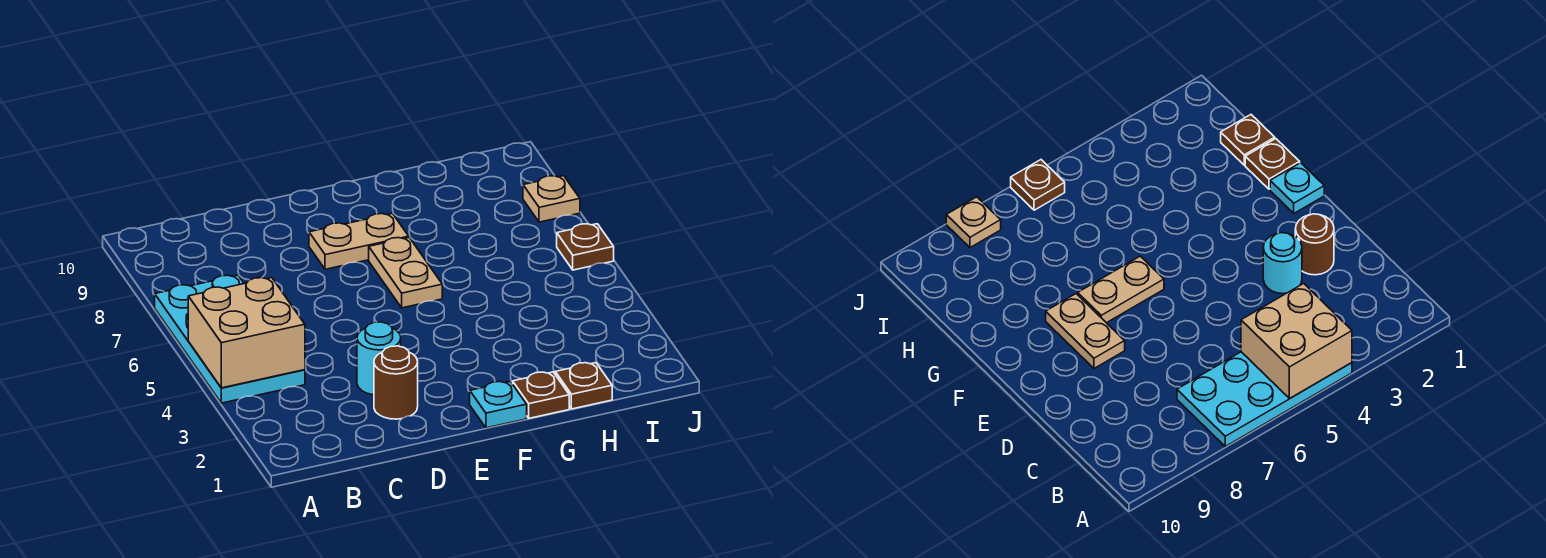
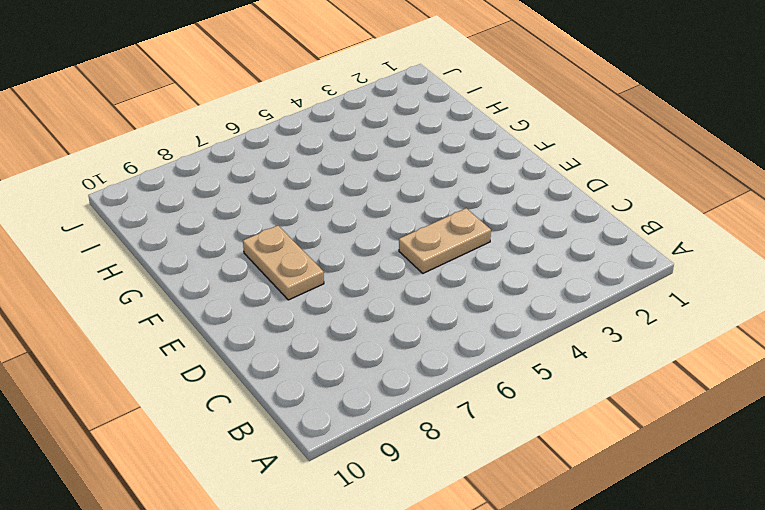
tan 1x2 plate [399,208,491,273] -> tan 1x2 plate moved to [369,238,442,308]
none -> cyan 2x4 plate [155,275,305,403]
none -> brown 1x1 round brick [374,346,418,419]

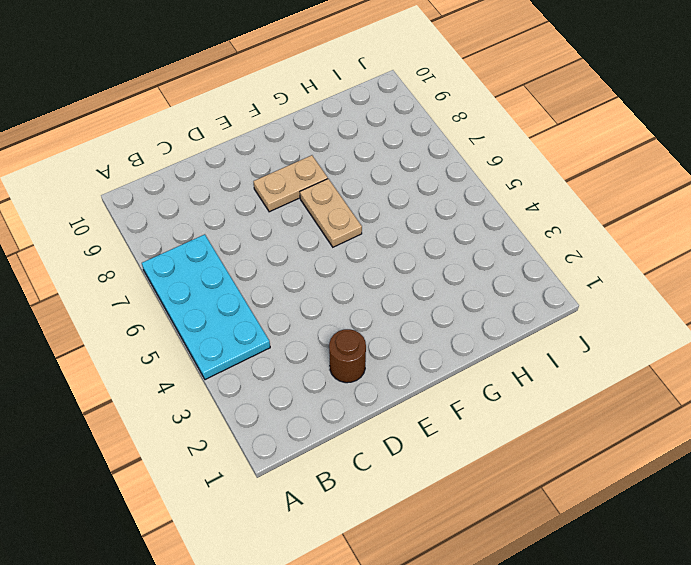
none -> cyan 1x1 round brick [357,322,401,395]
none -> cyan 1x1 plate [470,381,527,428]

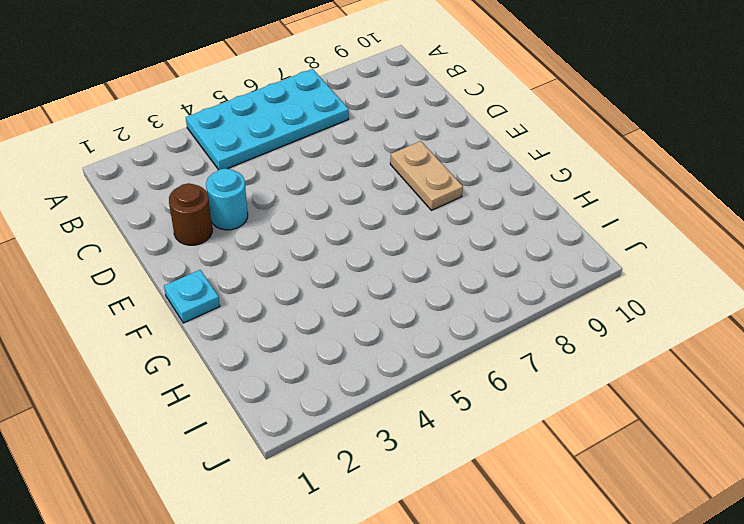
none -> tan 1x2 plate [369,238,442,308]
none -> brown 1x1 plate [513,372,569,418]

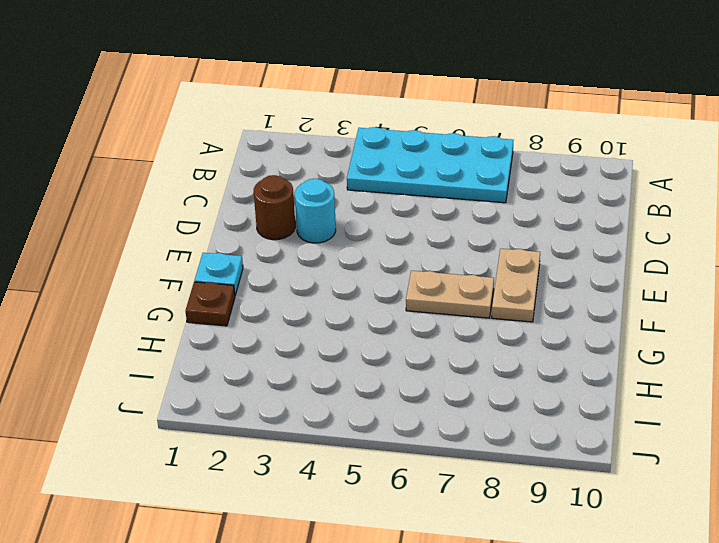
none -> brown 1x1 plate [555,363,612,409]
none -> brown 1x1 plate [557,224,614,270]

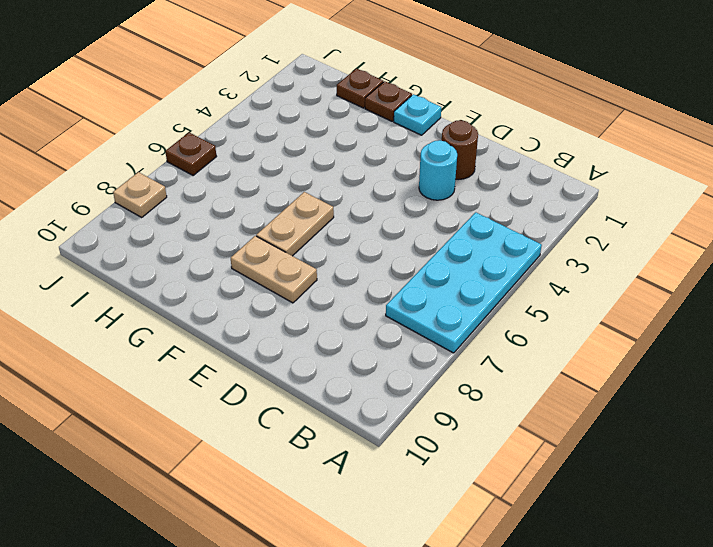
none -> tan 2x2 brick [188,278,305,388]

